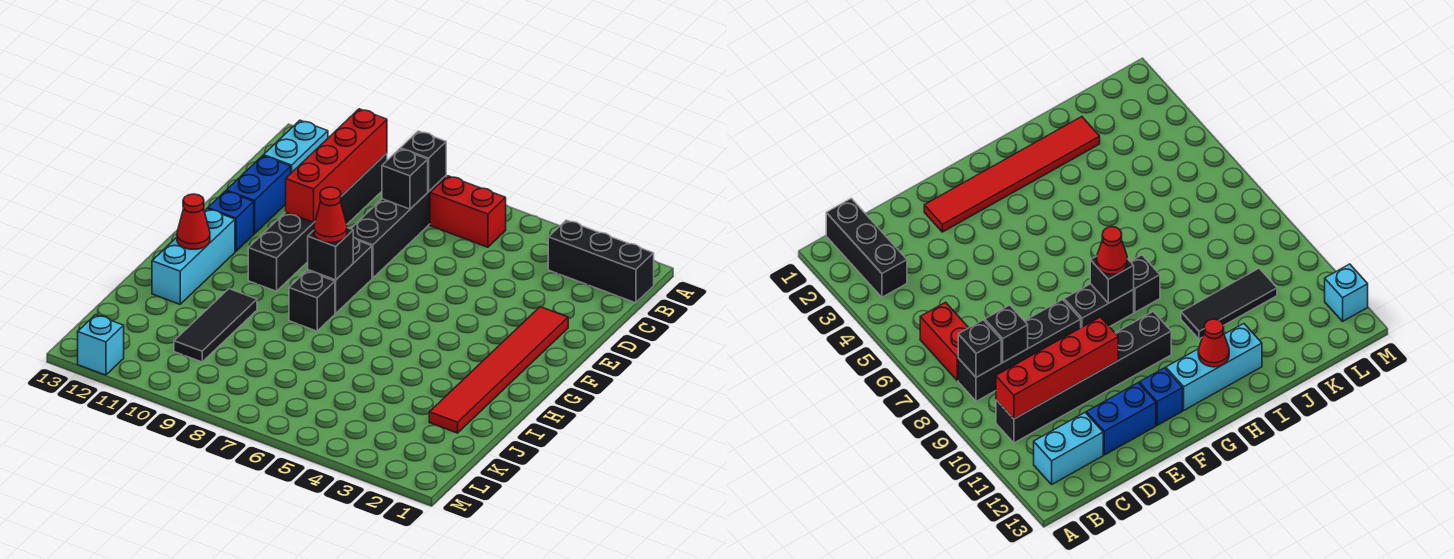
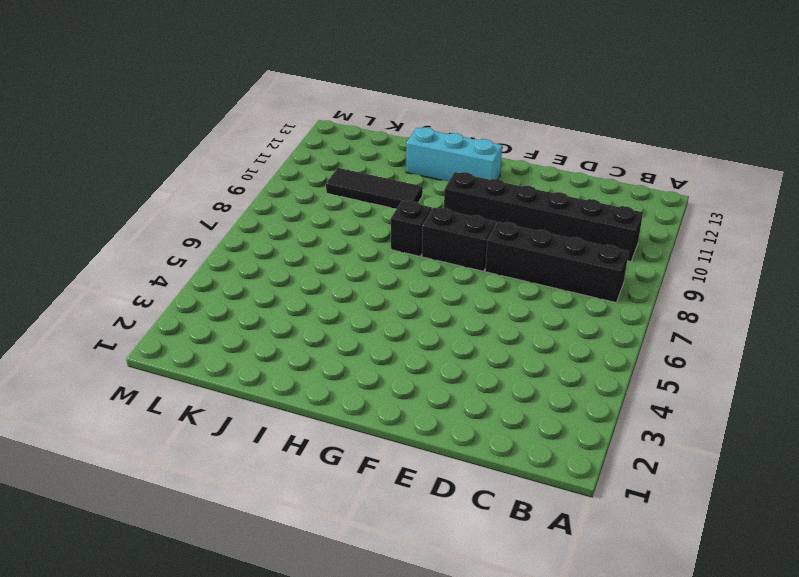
none -> black 1x3 brick [548,220,654,303]
none -> red 1x2 brick [430,176,506,247]
none -> cyan 1x2 brick [264,120,328,173]

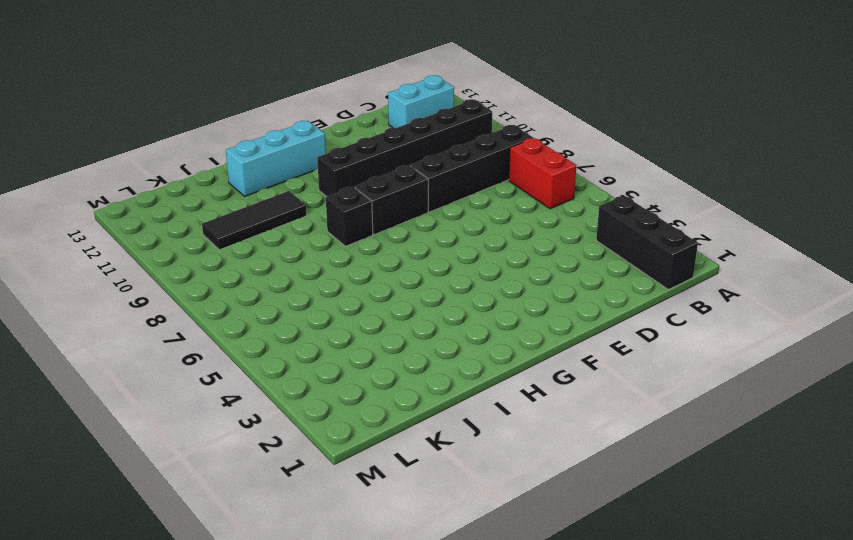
none -> blue 1x2 brick [226,156,291,234]
none -> red 1x6 tile [429,307,568,433]
none -> blue 1x1 brick [208,191,254,251]

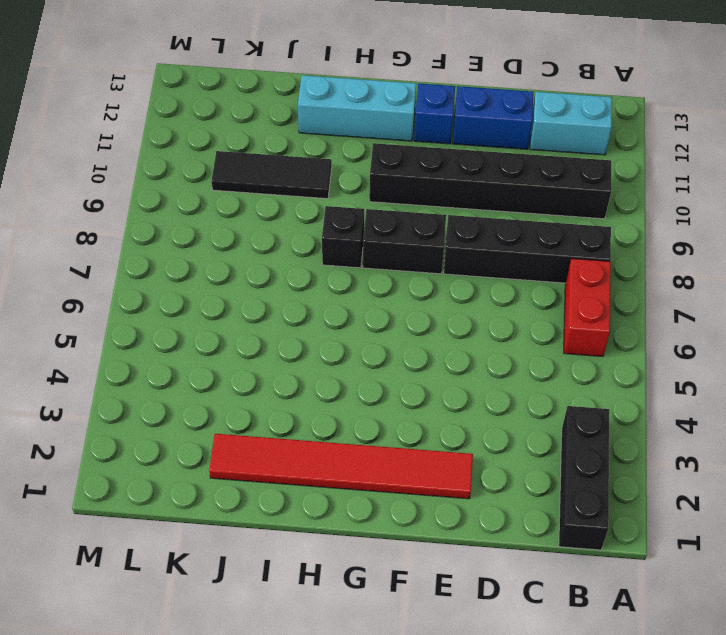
none -> cyan 1x1 brick [78,315,124,375]
none -> black 1x1 brick [400,131,446,191]
none -> red 1x4 brick [286,109,387,222]

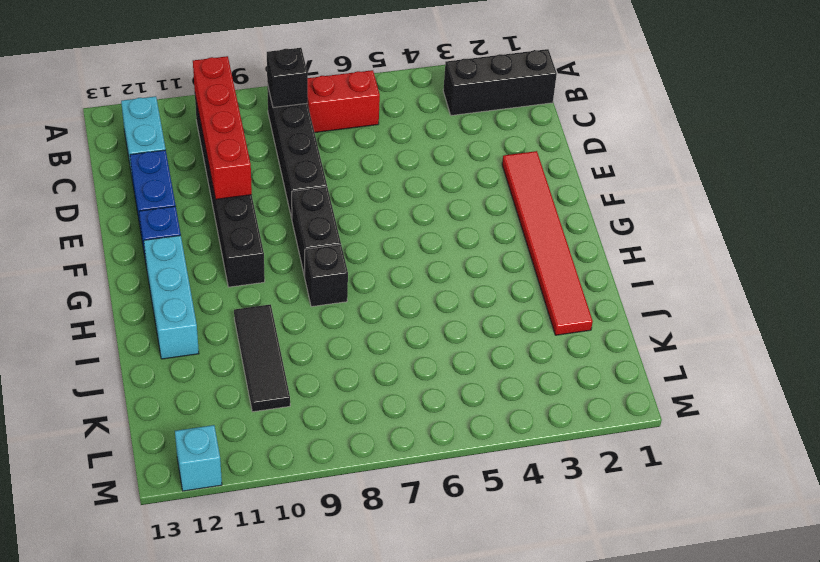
none -> black 1x1 brick [382,149,428,209]
none -> black 1x1 brick [308,228,353,280]
none -> red 1x1 cone [177,194,210,249]

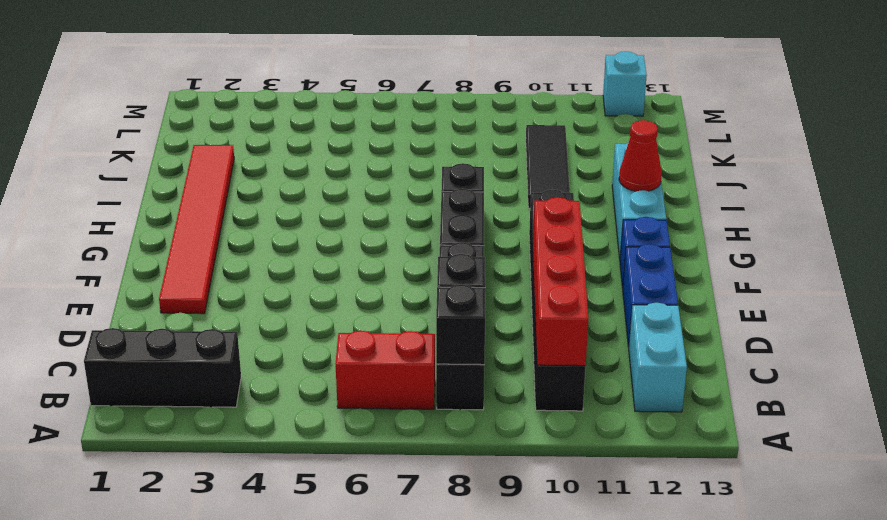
none -> black 1x1 brick [308,228,353,280]
none -> red 1x1 cone [314,187,347,243]

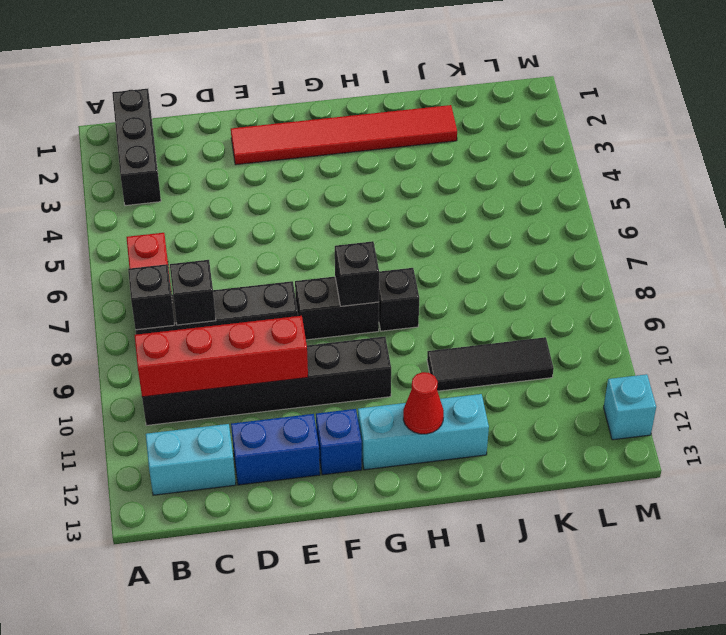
none -> red 1x1 cone [314,187,347,243]

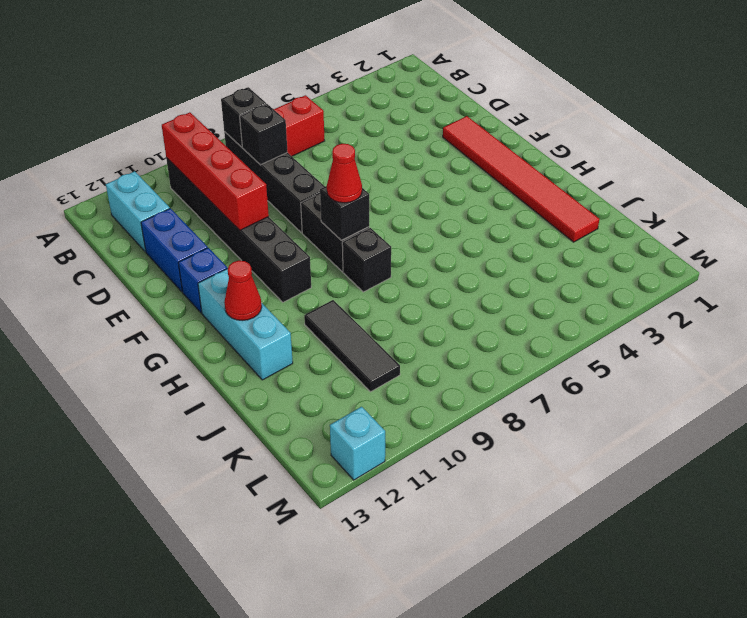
none -> black 1x3 brick [548,220,654,303]

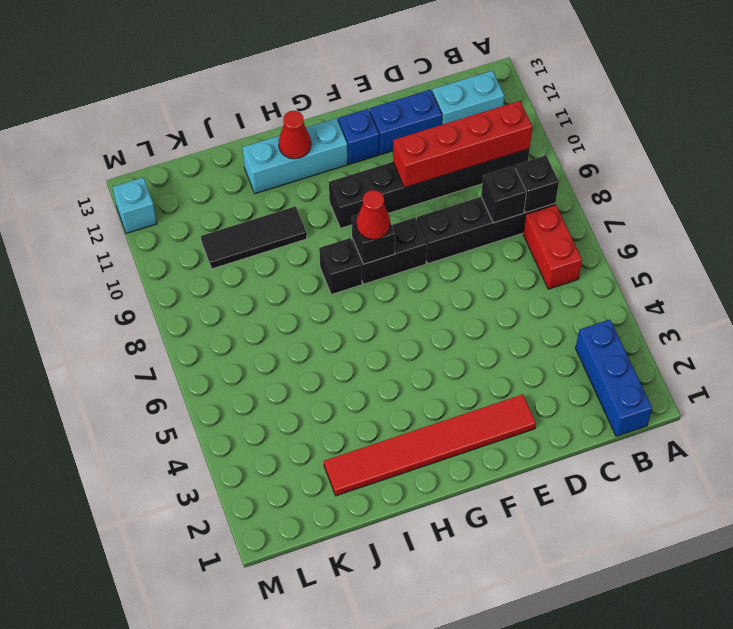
blue 1x3 brick [575,319,652,437] -> black 1x3 brick [548,220,654,303]

